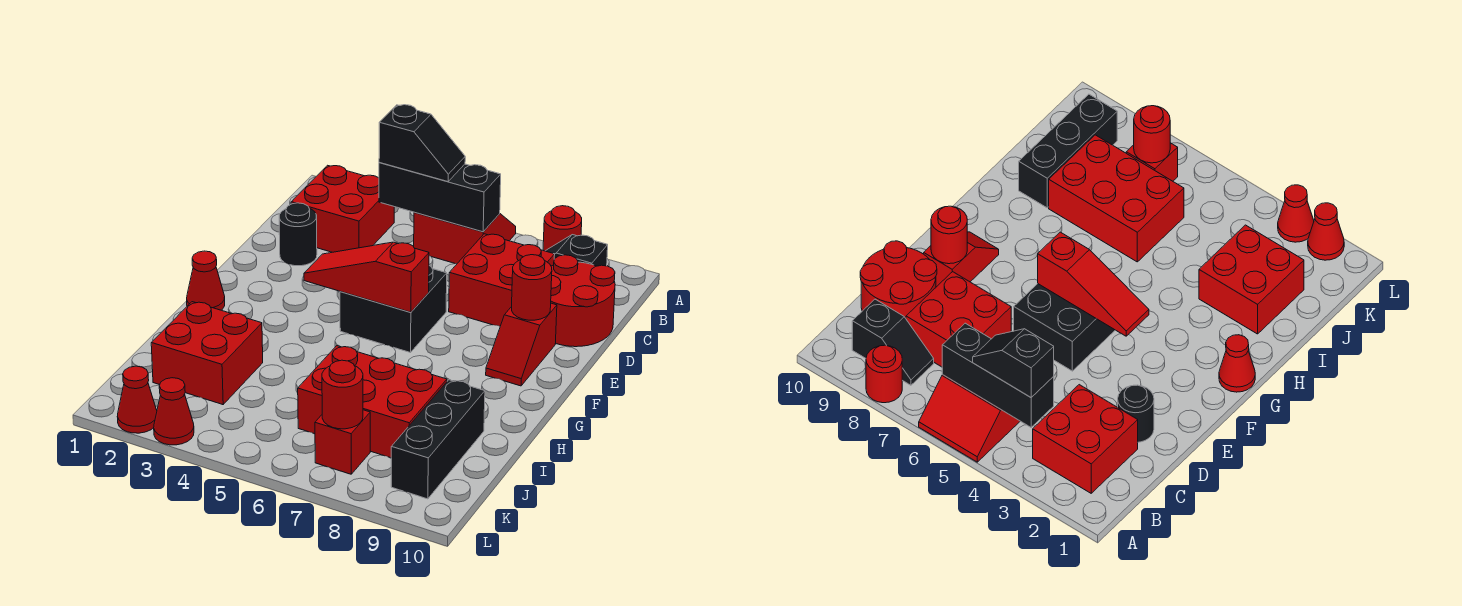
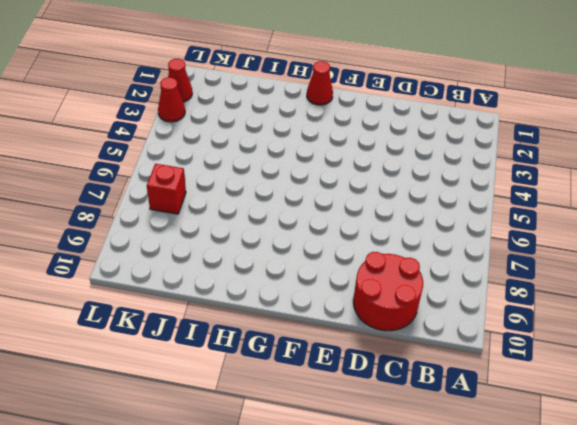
none -> red 2x2 slope [414,212,516,264]
none -> red 1x1 round brick [543,206,582,251]
none -> red 2x2 brick [291,165,394,252]

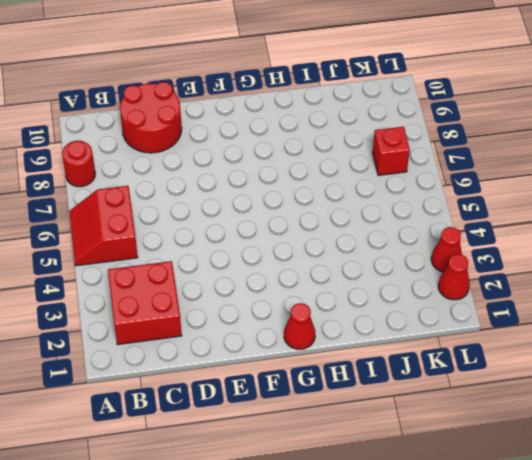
none -> black 1x2 slope [546,235,608,266]
none -> red 2x2 brick [449,234,555,326]
none -> black 1x1 round brick [279,203,317,266]

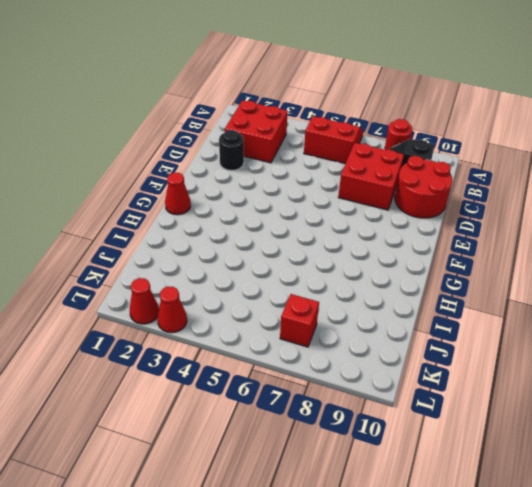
none -> black 2x2 brick [340,266,447,353]
none -> red 1x2 slope [486,303,557,386]
none -> red 2x2 brick [151,302,263,405]

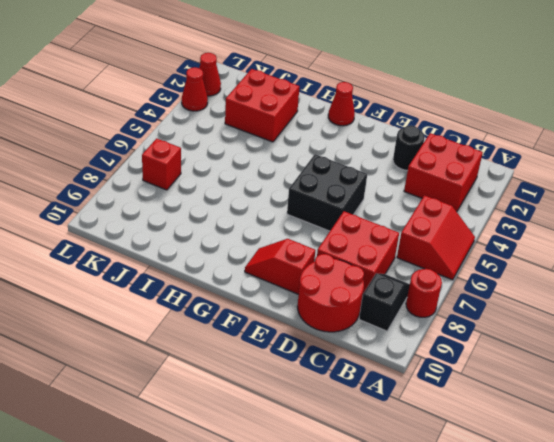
none -> red 2x3 brick [298,346,447,458]
none -> black 1x3 brick [391,380,485,499]
none -> black 1x3 brick [379,163,501,232]

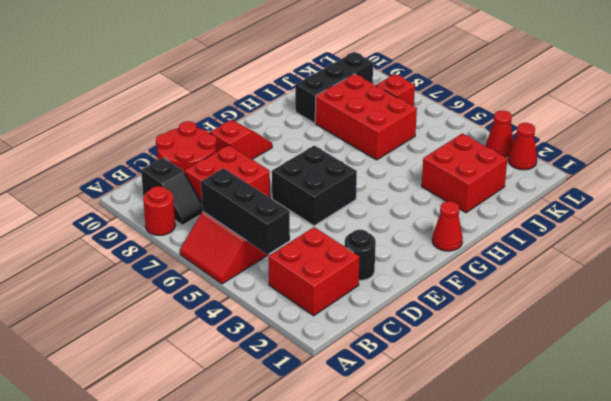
none -> red 1x1 round brick [512,255,552,320]
none -> red 1x3 slope [304,242,429,312]
none -> red 1x1 round brick [322,360,363,429]

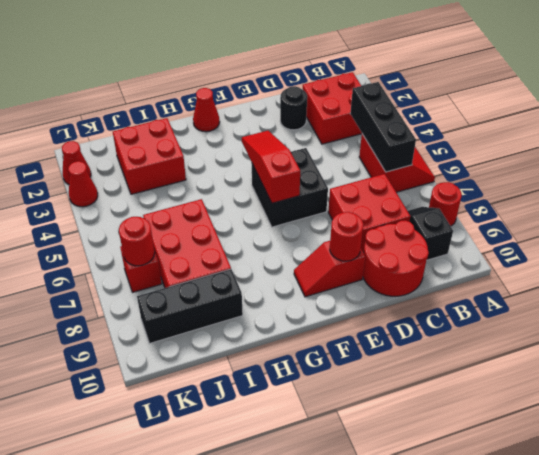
none -> black 1x2 slope [379,105,465,182]

